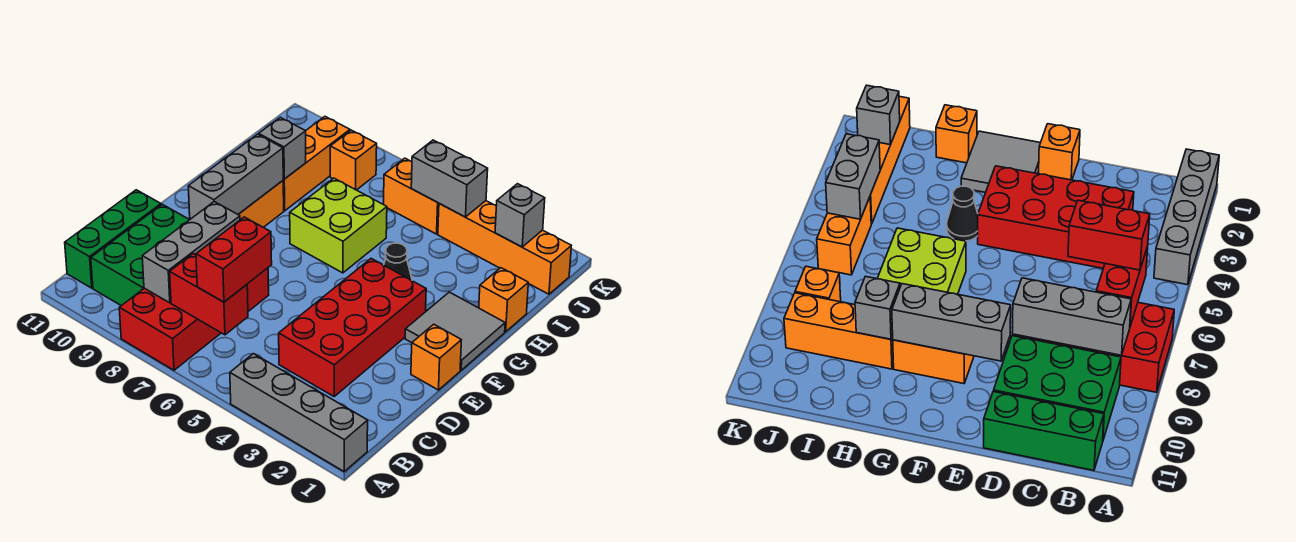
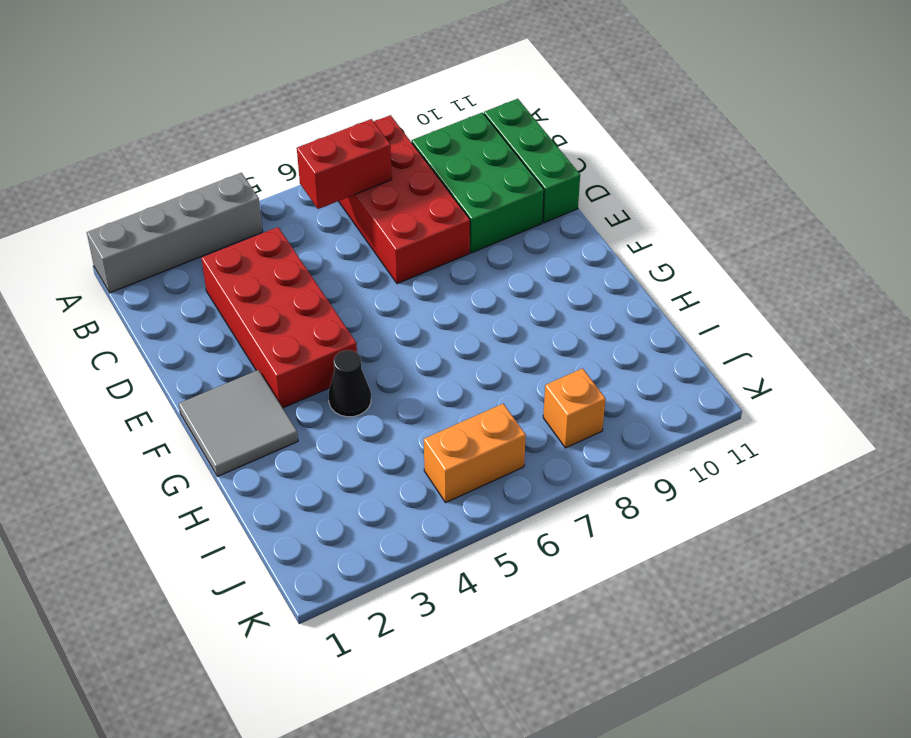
none -> orange 1x1 brick [411,324,461,390]
none -> orange 1x2 brick [238,181,284,227]
none -> lime 2x2 brick [290,178,387,273]

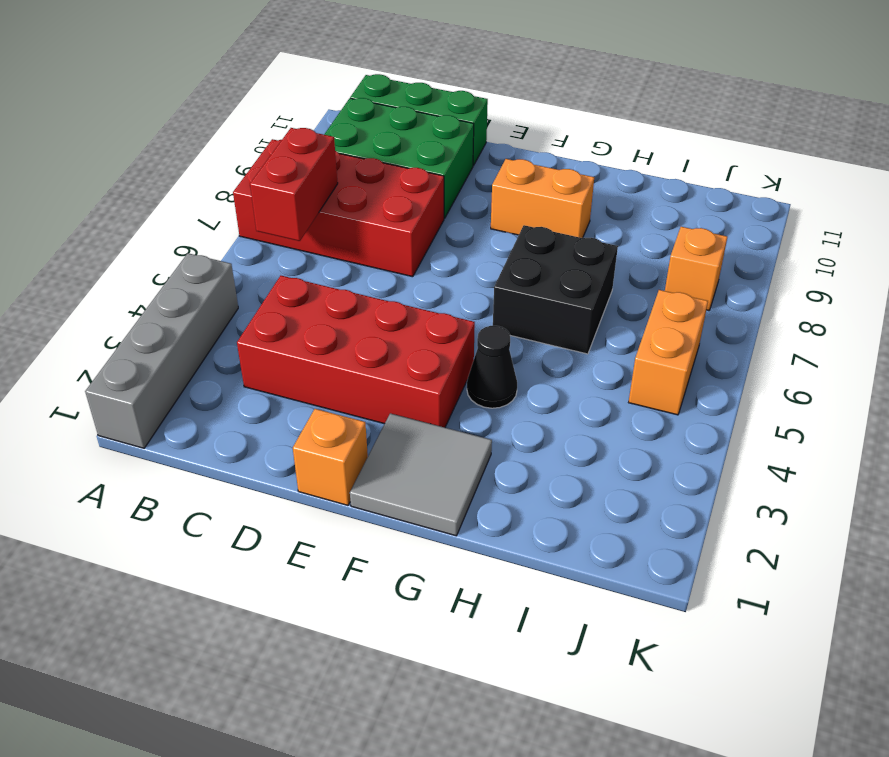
black 2x2 brick [493,225,618,354] -> lime 2x2 brick [290,178,387,273]
none -> orange 1x1 brick [479,268,528,332]
none -> orange 1x3 brick [283,117,350,211]
none -> orange 1x4 brick [438,201,571,294]

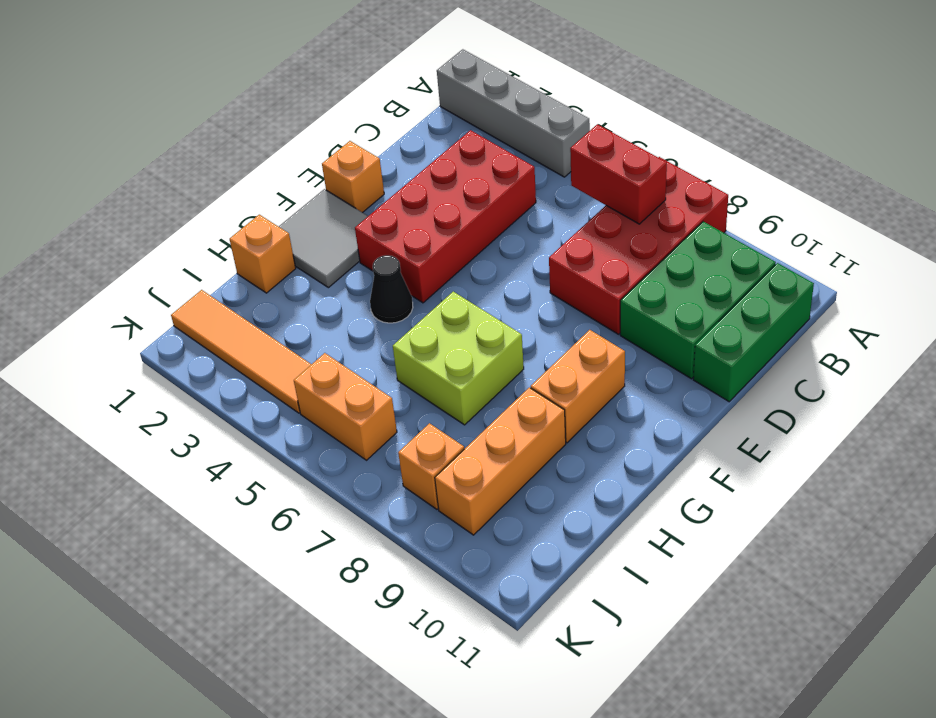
orange 1x4 tile [171,290,311,413] -> orange 1x4 brick [438,201,571,294]
none -> grey 1x3 brick [142,202,240,303]
none -> grey 1x3 brick [188,134,283,219]
none -> grey 1x1 brick [259,117,306,179]

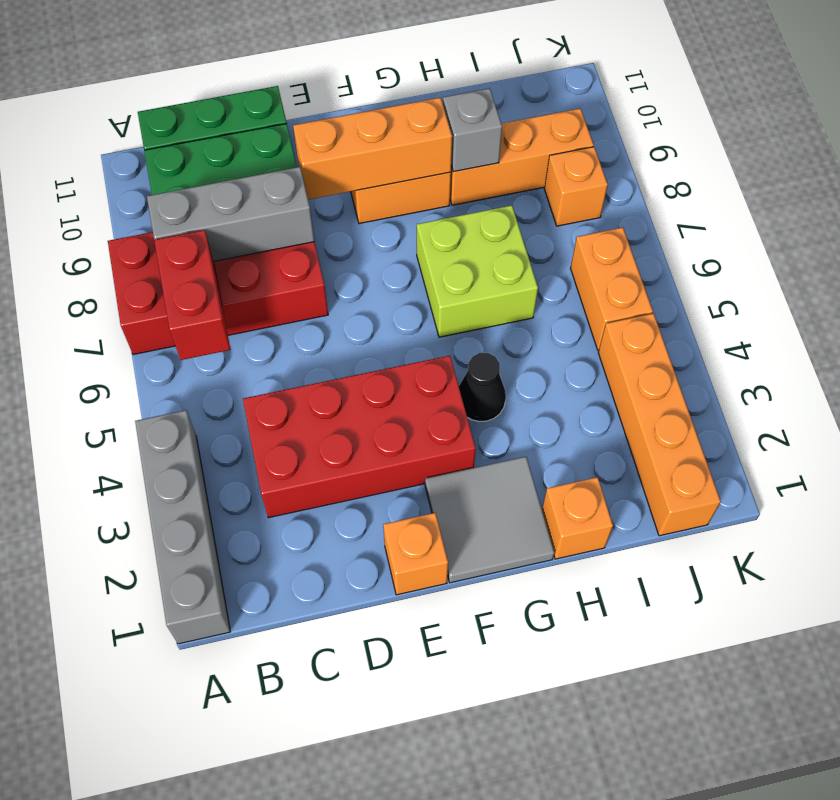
orange 1x3 brick [293,98,452,200] -> grey 1x3 brick [188,134,283,219]
none -> grey 1x1 brick [495,184,545,247]
none -> grey 1x2 brick [411,140,488,217]
none -> red 1x2 brick [196,217,272,302]

